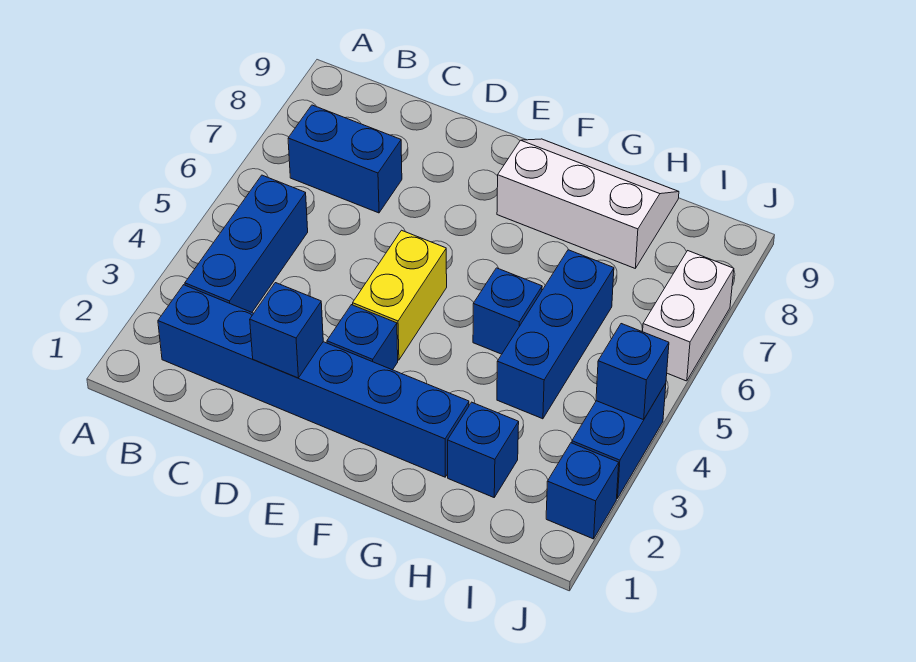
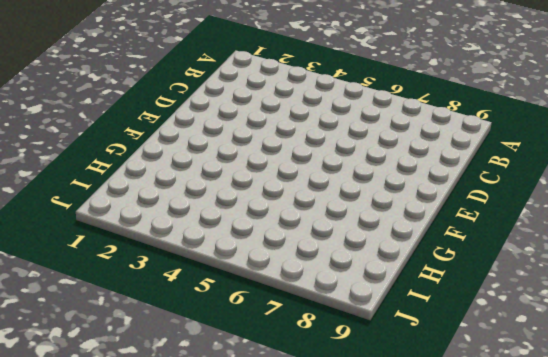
none -> blue 1x6 brick [158,285,469,477]
none -> blue 1x3 brick [185,175,308,312]
none -> blue 1x2 brick [288,105,402,213]

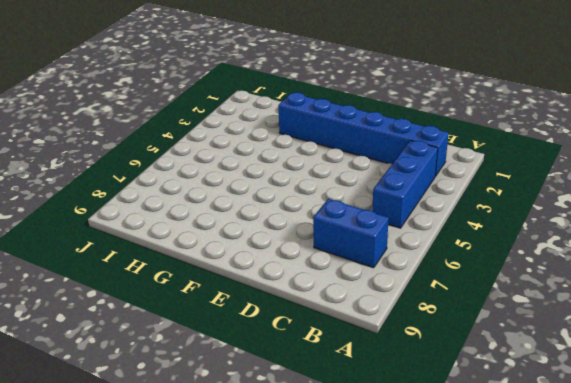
none -> blue 1x1 brick [327,305,398,370]
none -> yellow 1x2 brick [353,230,447,360]
none -> white 2x3 slope [497,139,679,268]

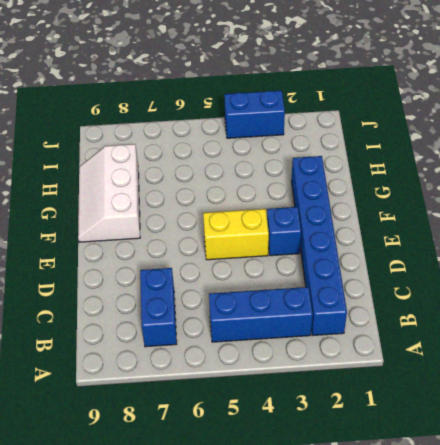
none -> blue 1x1 brick [473,268,542,354]
none -> blue 1x1 brick [448,402,519,497]
none -> blue 1x3 brick [497,250,614,419]

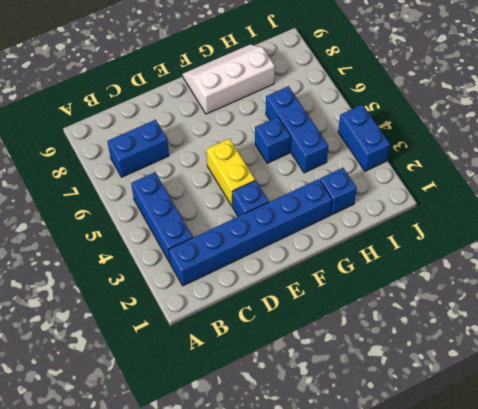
none -> blue 1x1 brick [546,443,619,539]
none -> white 1x2 brick [642,251,734,381]
none -> blue 1x1 brick [250,283,323,378]

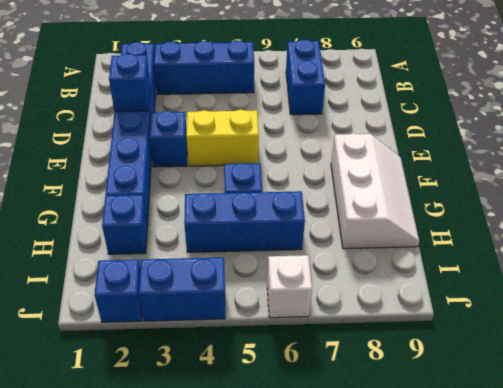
white 1x1 brick [267,255,312,318] -> white 1x2 brick [642,251,734,381]
none -> blue 1x1 brick [596,324,669,420]

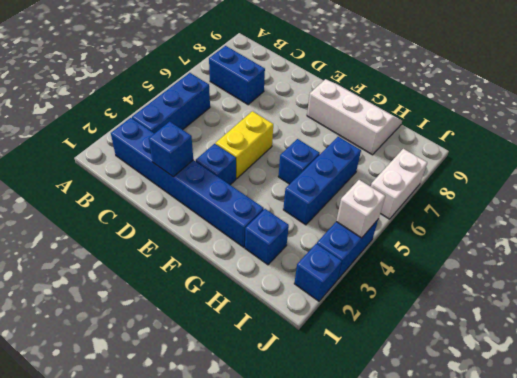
white 1x1 brick [336,180,385,238] -> blue 1x1 brick [596,324,669,420]

